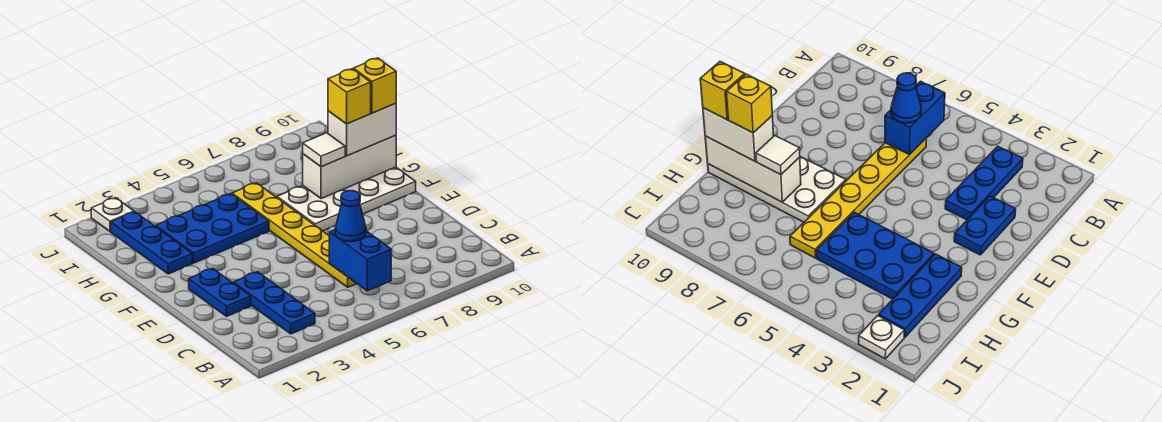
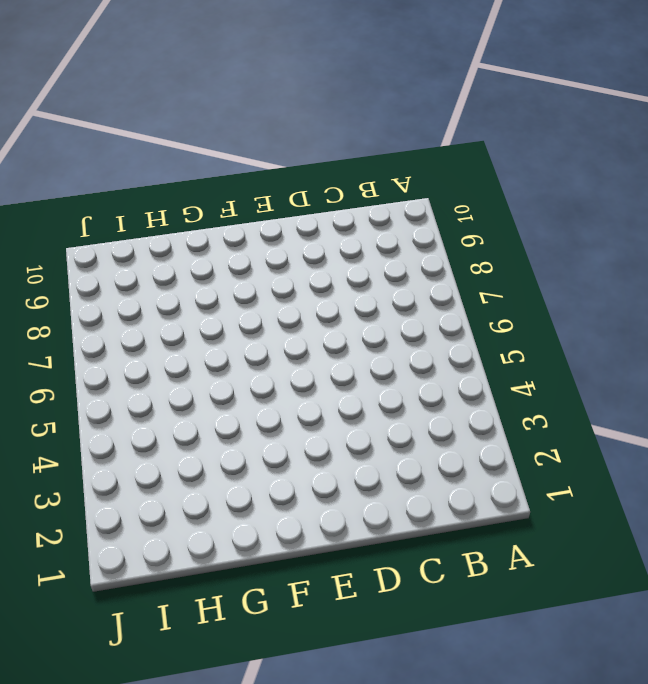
none -> blue 1x3 plate [233,272,315,334]
none -> yellow 1x6 plate [232,183,357,287]
none -> blue 1x2 plate [189,268,251,316]

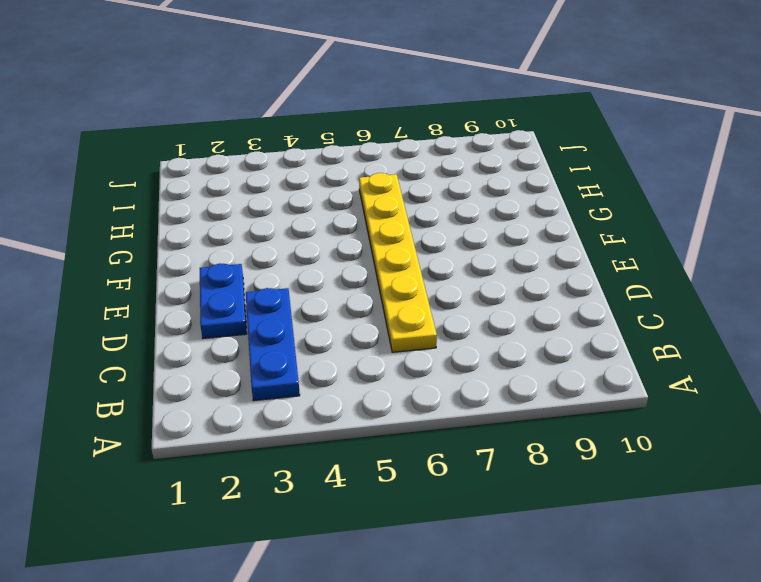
none -> white 2x4 plate [277,167,416,231]
none -> blue 1x3 plate [111,212,192,274]
none -> blue 2x3 plate [156,194,269,263]

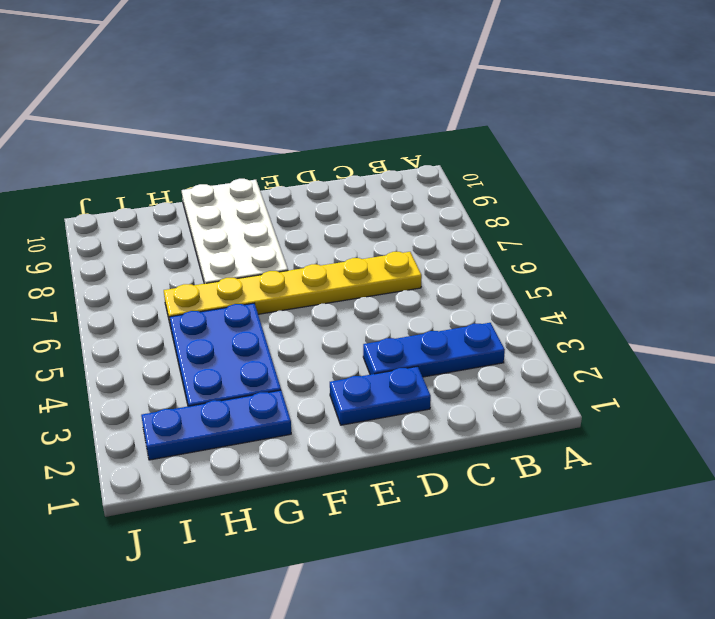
none -> white 1x1 plate [91,198,134,231]
none -> blue 1x2 brick [329,230,391,291]
none -> white 1x3 brick [303,135,396,199]

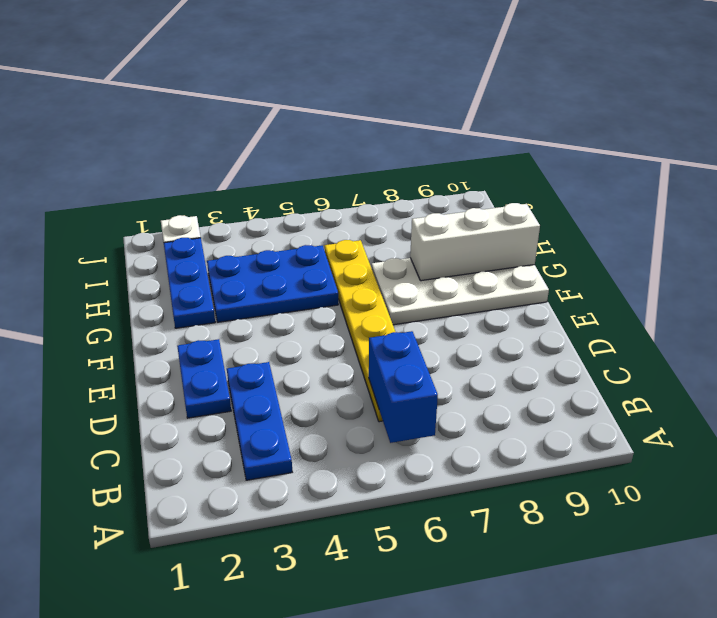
none -> blue 1x1 cone [335,191,366,242]
none -> white 1x1 tile [303,133,345,167]
none -> white 1x2 brick [328,103,396,156]

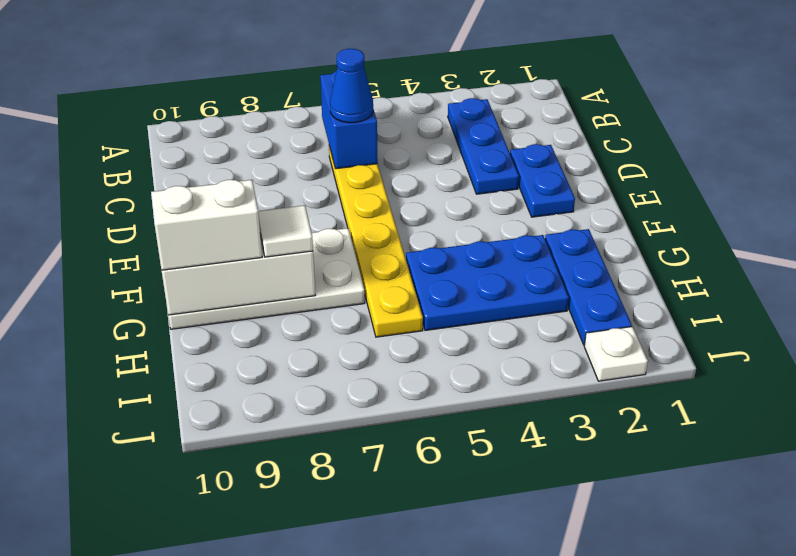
none -> yellow 1x1 brick [328,69,371,124]
none -> yellow 1x1 brick [354,58,396,113]

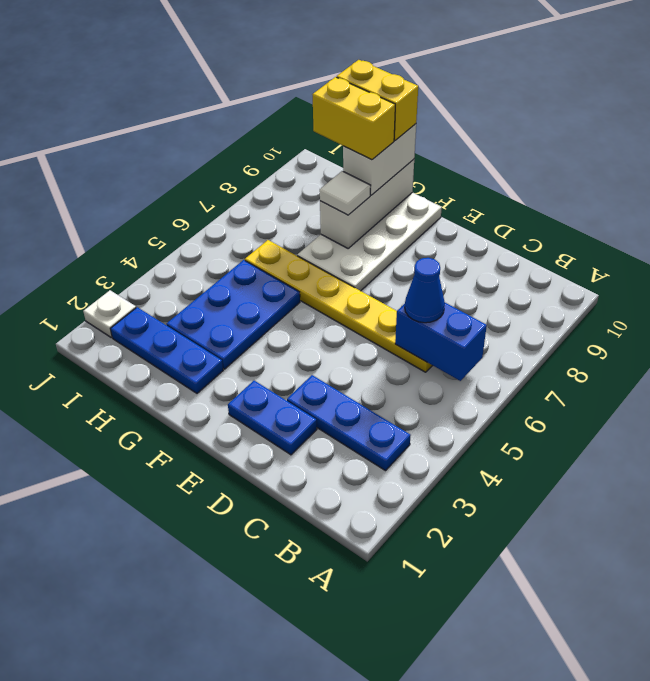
yellow 1x2 brick [312,77,395,160] -> yellow 1x1 brick [328,69,371,124]
yellow 1x2 brick [337,60,418,140] -> yellow 1x1 brick [354,58,396,113]

